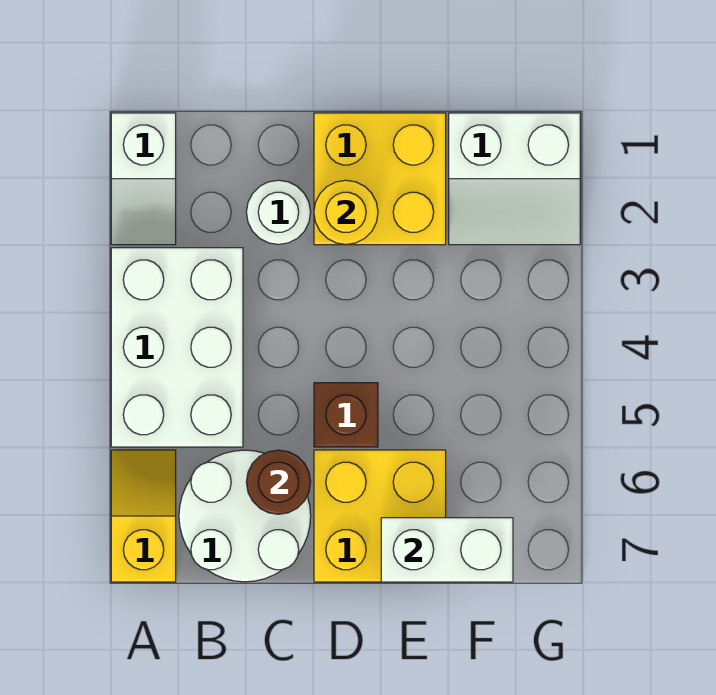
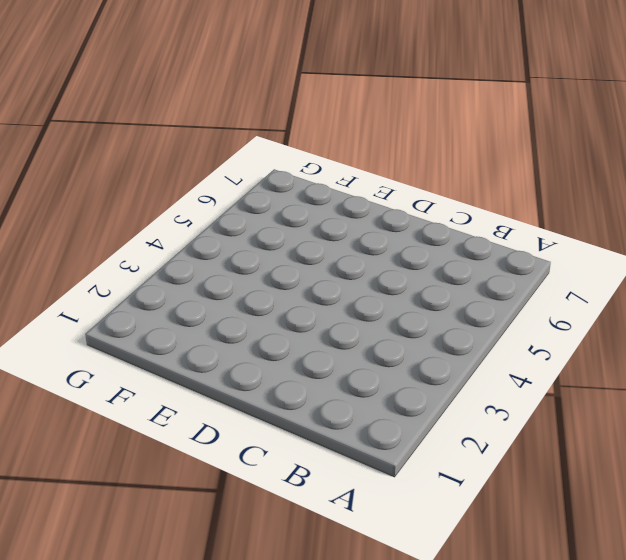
none -> white 1x2 slope [111,113,176,245]
none -> white 2x3 brick [111,248,243,447]
none -> yellow 1x2 slope [111,450,176,582]

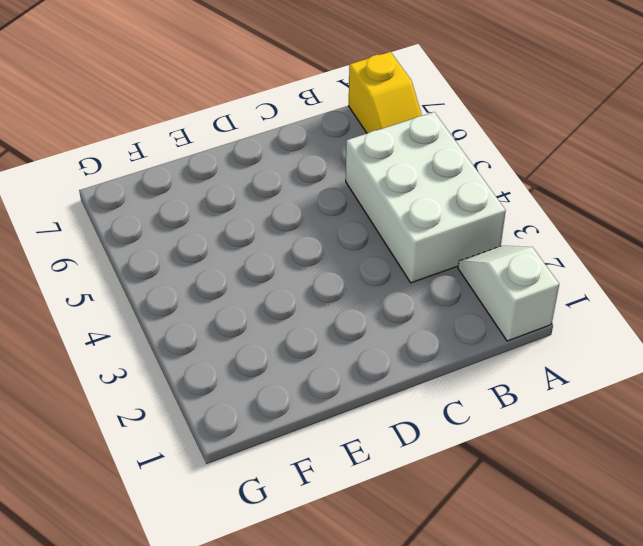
none -> white 2x2 round brick [179,450,311,582]
none -> white 1x1 round brick [246,180,311,244]
none -> yellow 2x2 brick [314,113,446,245]

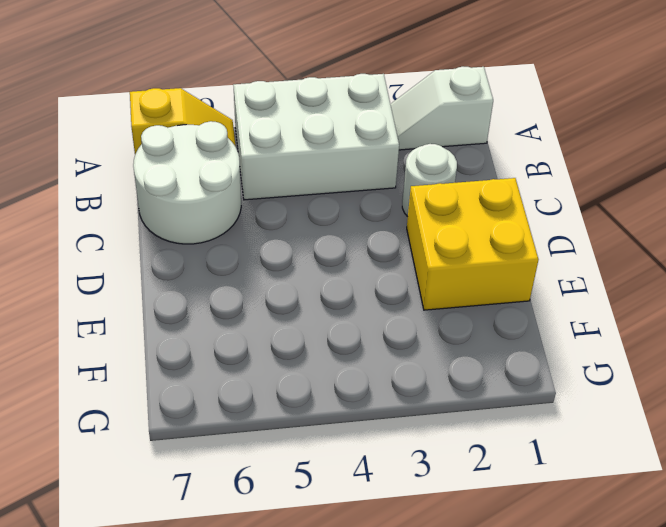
none -> brown 1x1 brick [314,383,378,447]
none -> yellow 2x2 brick [314,450,446,582]
none -> white 2x2 slope [449,113,580,245]

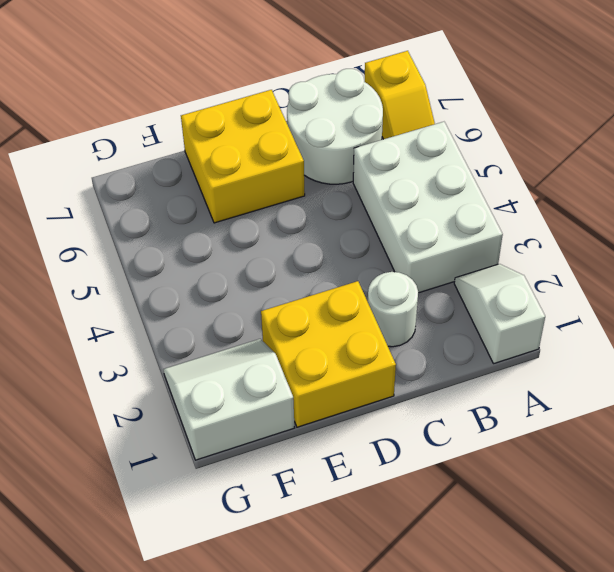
none -> brown 1x1 brick [314,383,378,447]
none -> brown 1x1 round brick [246,450,311,514]
none -> yellow 1x1 round brick [314,180,378,245]

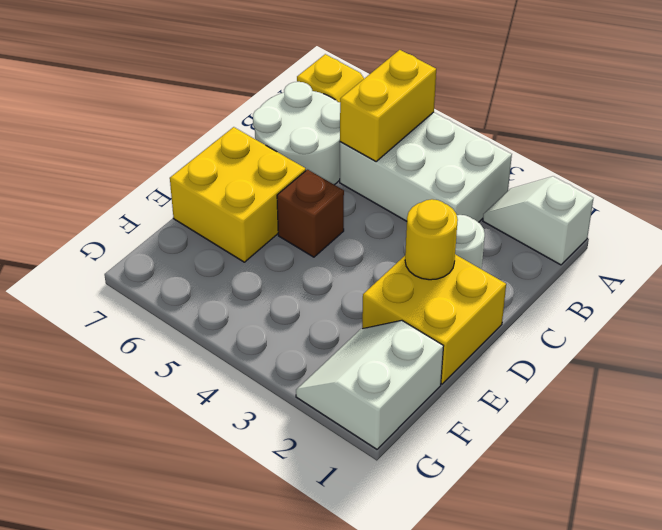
yellow 1x2 brick [340,50,436,161] -> none
none -> brown 1x1 round brick [246,450,311,514]
none -> white 1x2 brick [381,518,513,582]

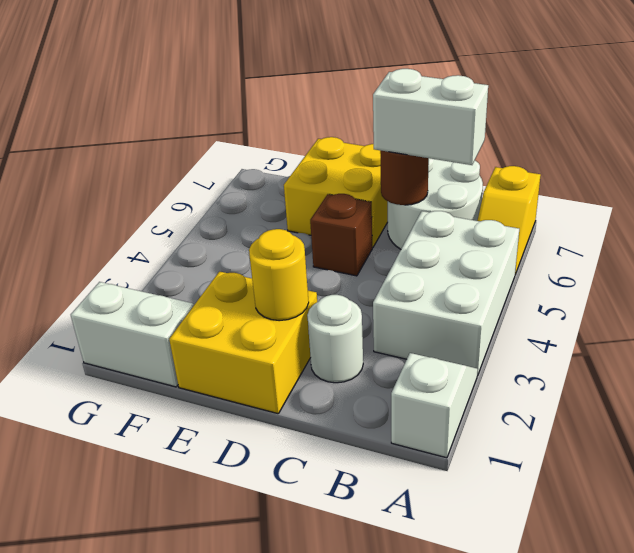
white 1x2 brick [373,69,488,165] -> white 1x2 brick moved to [381,518,513,582]

